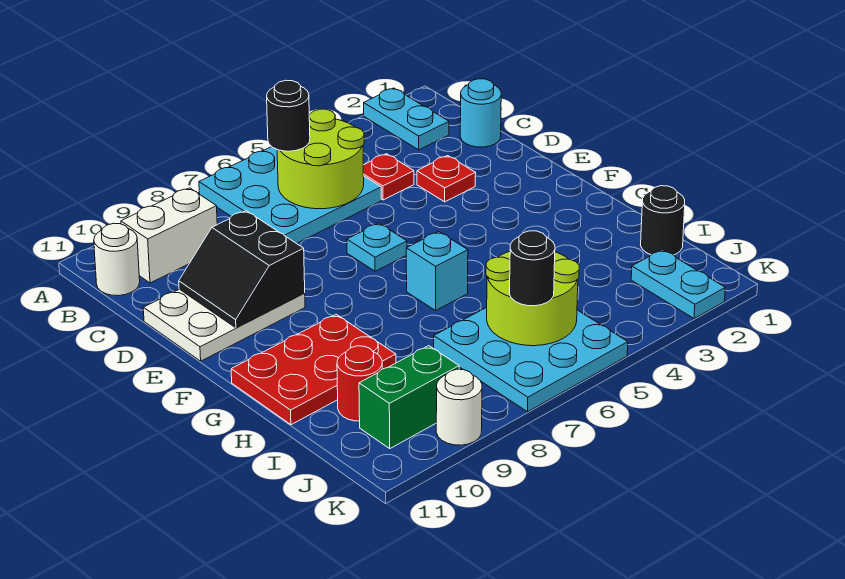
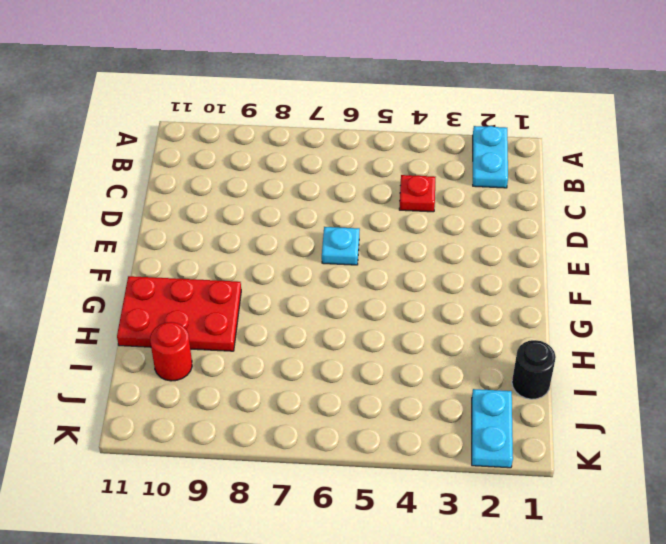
none -> cyan 3x3 plate [199,147,381,244]
none -> white 1x2 brick [121,188,217,283]
none -> white 1x1 round brick [94,223,140,296]

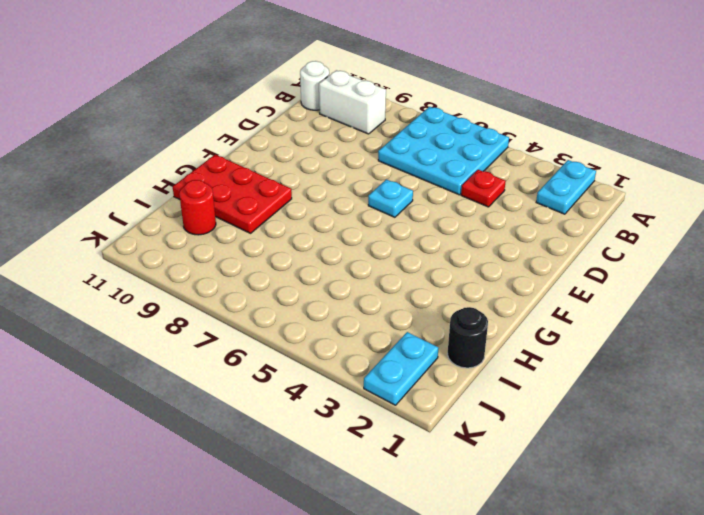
none -> cyan 1x1 round brick [460,79,501,147]
none -> red 1x1 plate [417,156,476,202]
none -> white 2x3 plate [143,289,305,361]

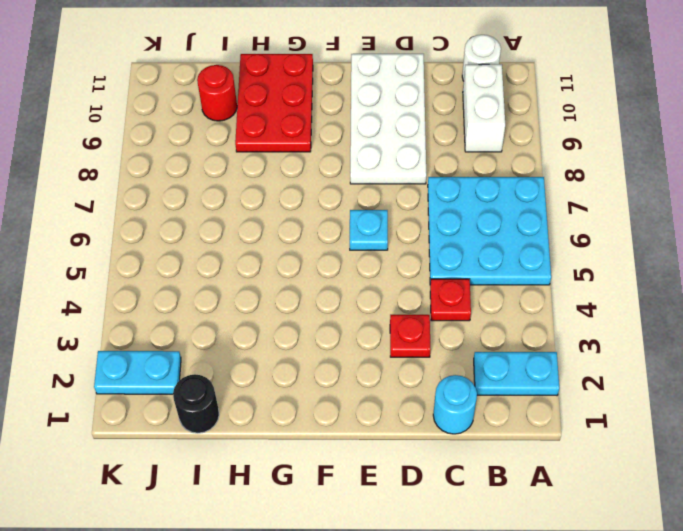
white 2x4 plate [350,54,426,184] -> white 2x3 plate [143,289,305,361]
none -> cyan 1x1 brick [406,231,468,311]
none -> cyan 3x3 plate [434,307,628,412]
none -> green 1x2 brick [359,346,459,448]

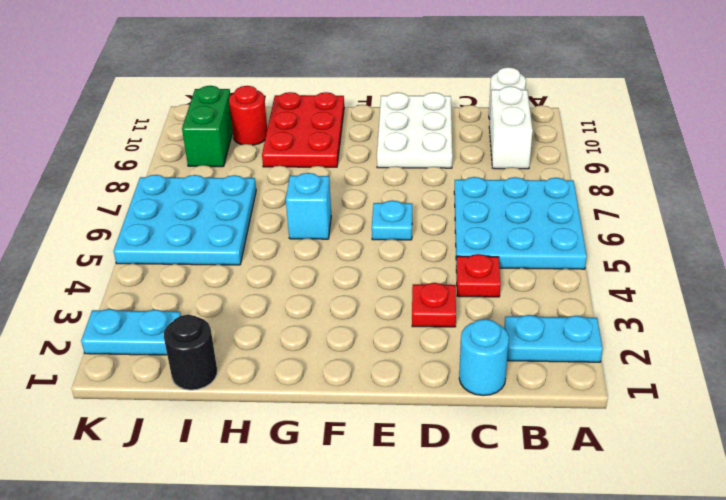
none -> white 1x1 round brick [436,369,482,445]
none -> lime 2x2 round brick [277,109,364,209]
none -> black 2x2 slope [179,211,305,328]

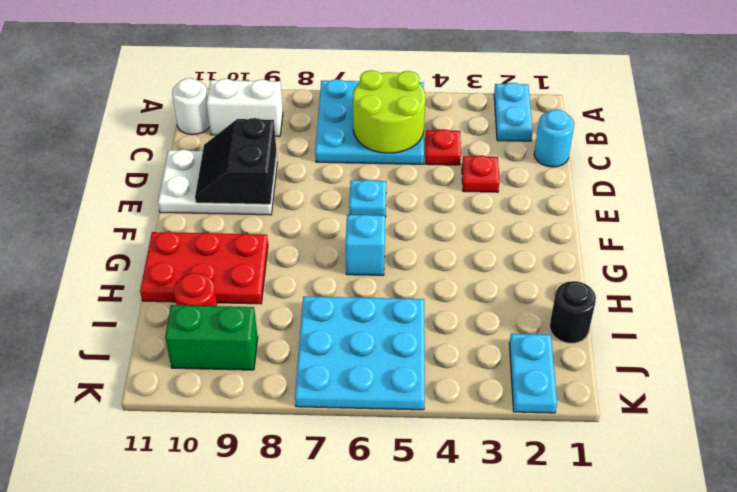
none -> white 1x1 round brick [436,369,482,445]
none -> lime 2x2 round brick [486,252,579,346]
none -> black 1x1 round brick [267,80,310,151]

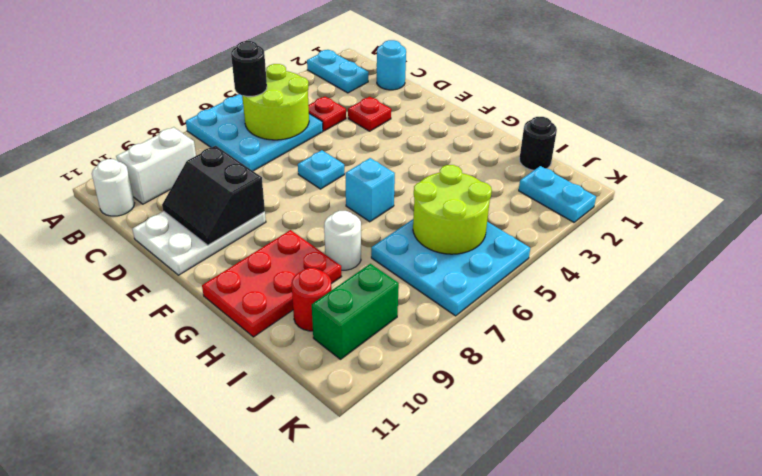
white 1x1 round brick [324,211,361,270] -> white 1x1 round brick moved to [436,369,482,445]
none -> black 1x1 round brick [510,231,555,306]

